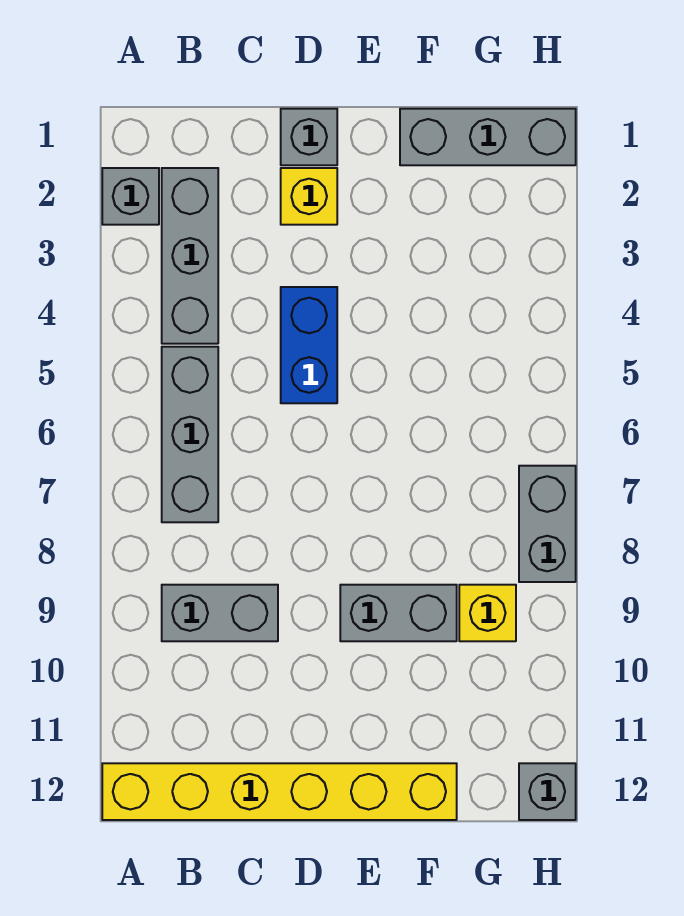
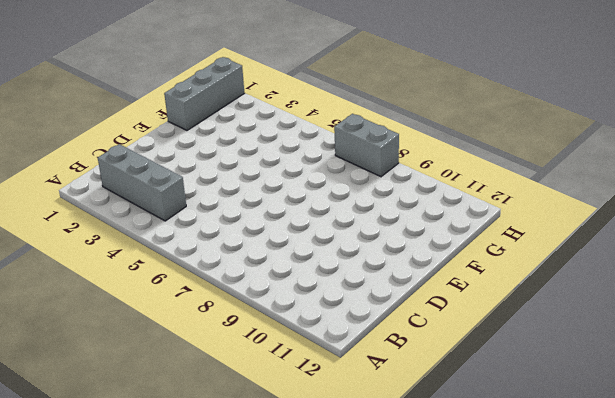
none -> grey 1x1 brick [102,168,159,225]
none -> yellow 1x6 brick [102,763,457,820]
none -> grey 1x3 brick [162,347,218,522]

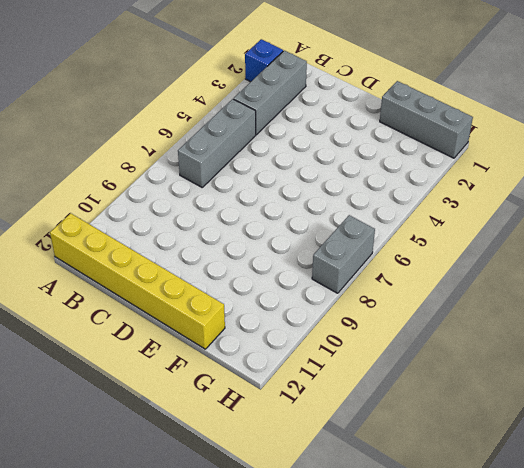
blue 1x1 brick [245,39,283,82] -> grey 1x1 brick [102,168,159,225]
none -> grey 1x2 brick [162,585,278,641]
none -> grey 1x1 brick [281,109,337,165]
none -> yellow 1x1 brick [281,168,337,225]

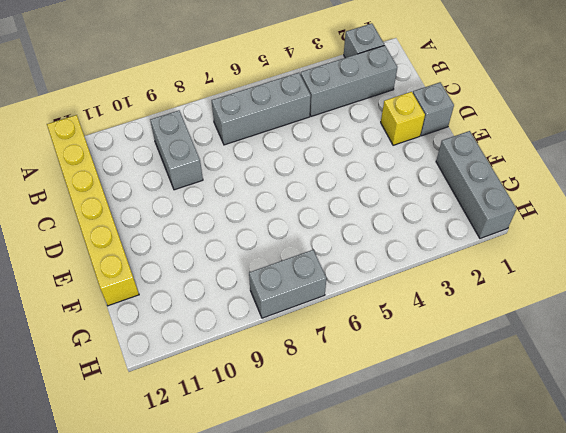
none -> blue 1x2 brick [281,287,337,403]
none -> grey 1x2 brick [340,585,457,641]
none -> yellow 1x1 brick [459,585,516,641]

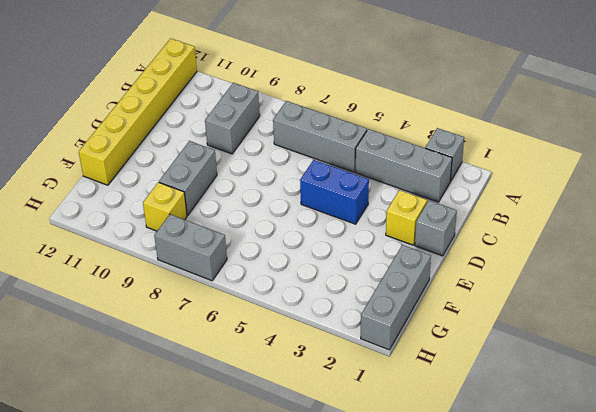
none -> grey 1x1 brick [519,763,576,820]

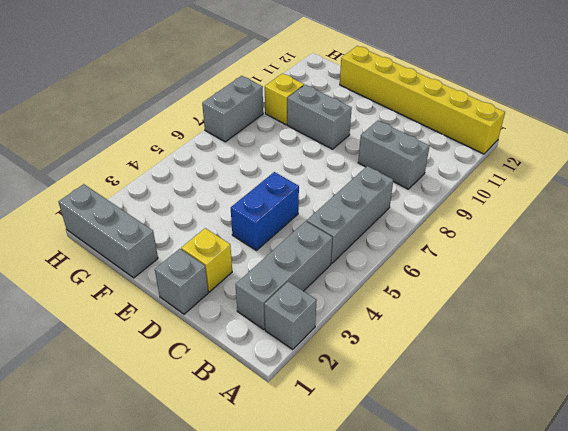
none -> grey 1x1 brick [519,763,576,820]

